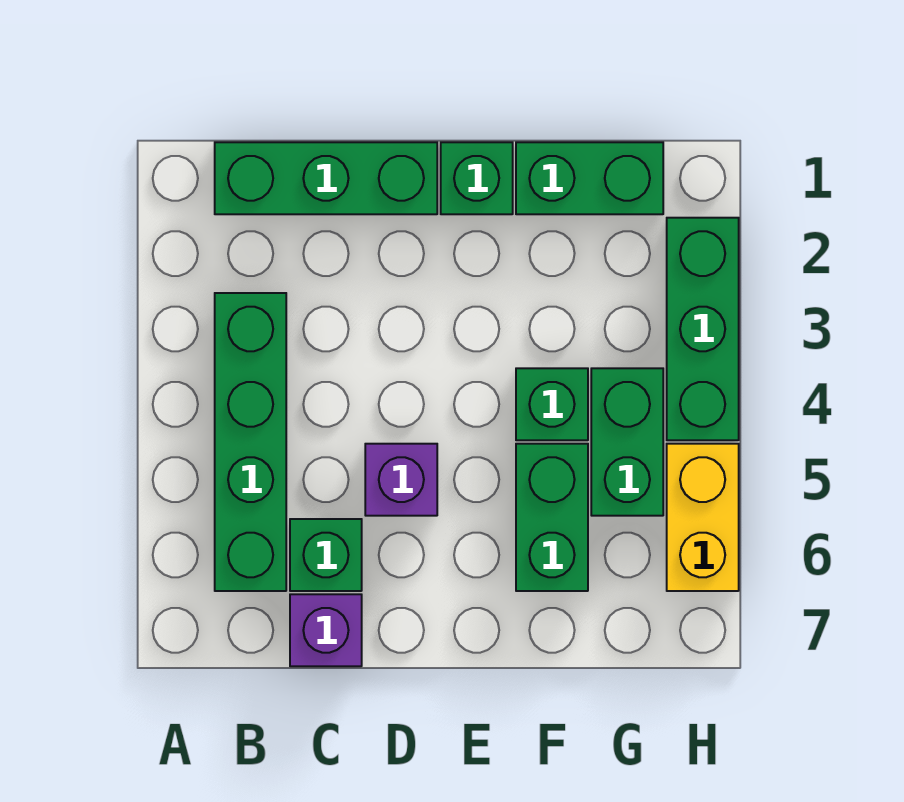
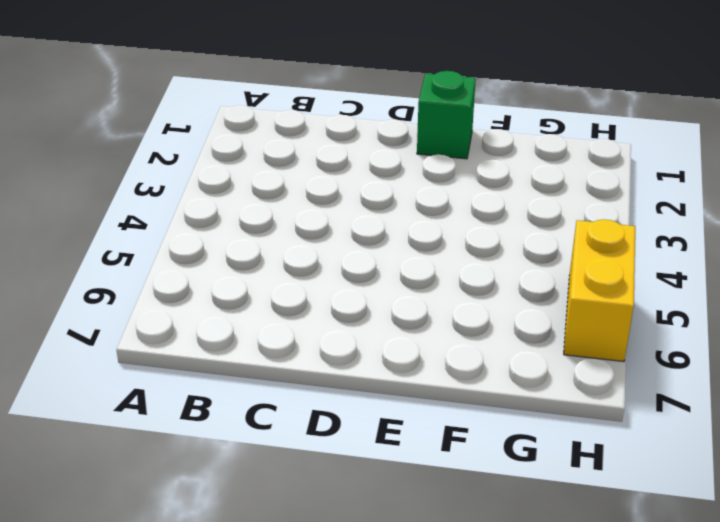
none -> green 1x3 brick [215,142,437,214]
none -> green 1x4 brick [215,293,286,591]
none -> green 1x1 brick [290,519,362,591]

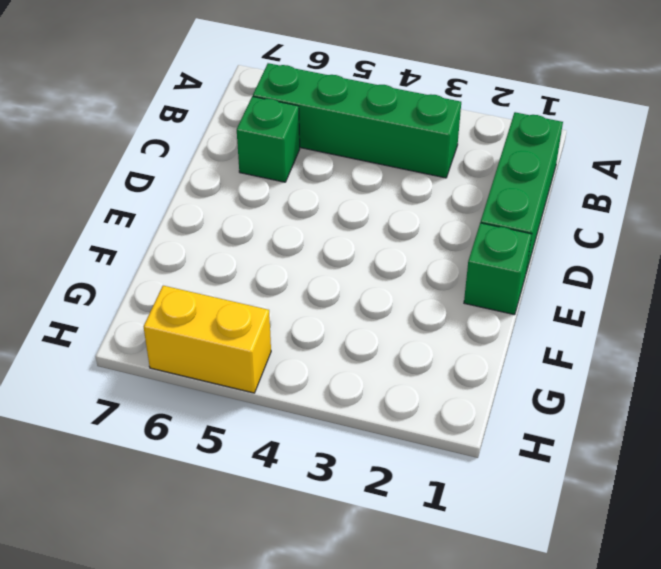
none -> purple 1x1 brick [290,594,362,666]
none -> purple 1x1 brick [365,444,437,516]
none -> green 1x2 brick [516,142,663,214]

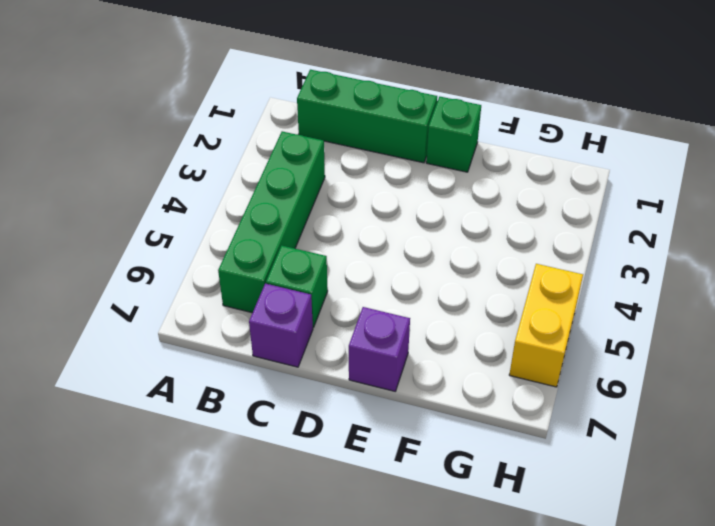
purple 1x1 brick [349,307,410,391] -> purple 1x1 brick moved to [365,444,437,516]
none -> green 1x2 brick [516,142,663,214]
none -> green 1x1 brick [516,368,588,440]
none -> green 1x2 brick [516,444,588,591]

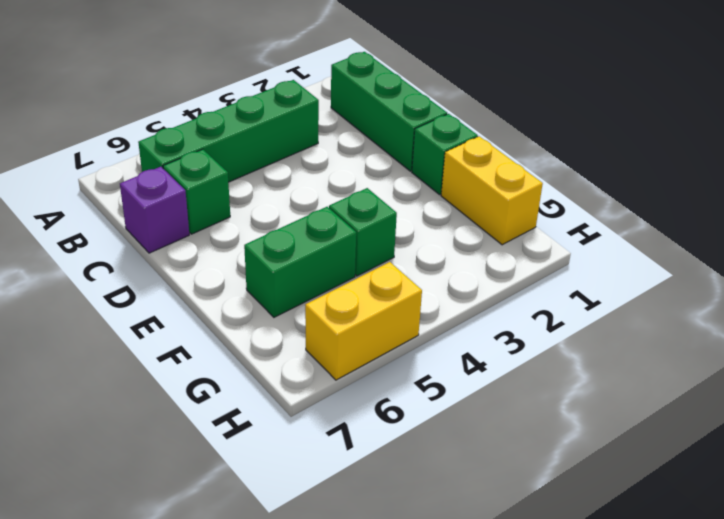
yellow 1x2 brick [441,136,543,245] -> green 1x2 brick [516,142,663,214]
none -> purple 1x1 brick [365,444,437,516]
none -> green 1x2 brick [591,368,663,516]
none -> green 1x3 brick [667,218,739,440]

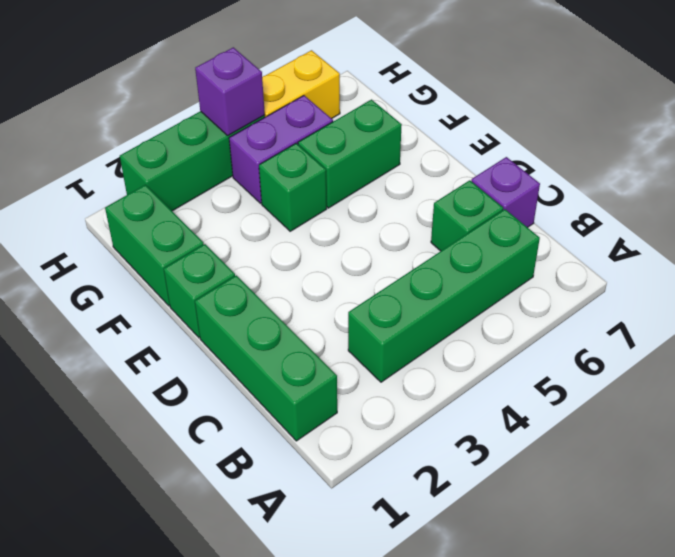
purple 1x2 brick [229,96,333,203] -> green 1x2 brick [591,368,663,516]
purple 1x1 brick [195,47,265,135] -> purple 1x1 brick moved to [365,444,437,516]

